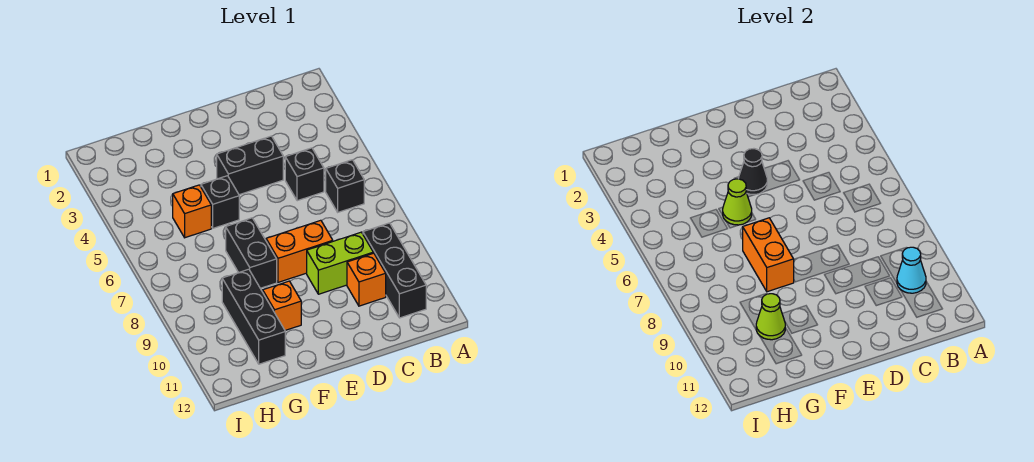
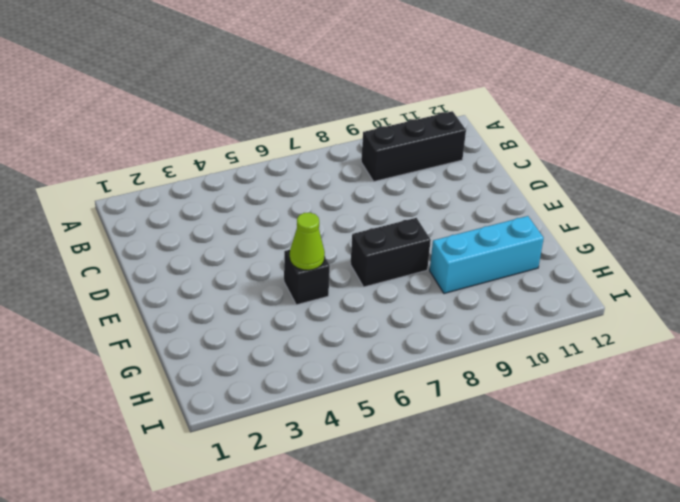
cyan 1x3 brick [430,216,544,294] -> black 1x3 brick [222,269,285,364]
none -> black 1x1 brick [326,160,364,212]
none -> black 1x1 brick [285,148,324,201]
none -> lime 1x2 brick [307,232,373,294]

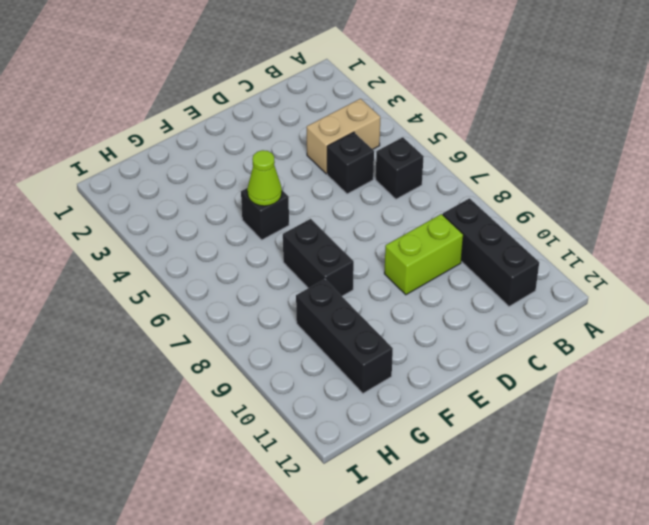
tan 1x2 brick [307,99,380,174] -> none
none -> orange 1x1 brick [347,253,386,306]
none -> black 1x2 brick [217,136,283,195]
none -> orange 1x2 brick [266,220,333,282]

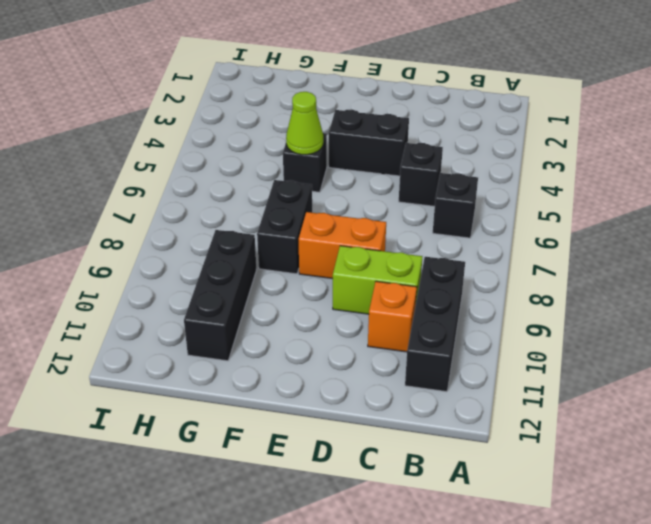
none -> orange 1x1 brick [263,281,301,330]
none -> orange 1x1 brick [173,185,211,238]
none -> cyan 1x1 cone [897,247,926,293]

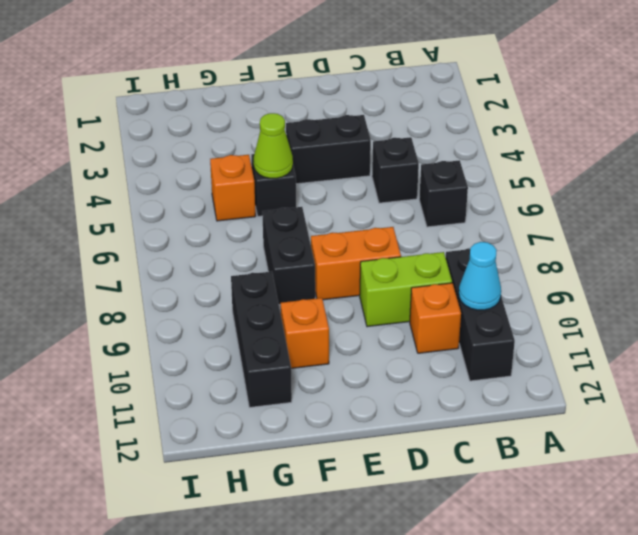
none -> black 1x1 cone [739,149,767,195]
none -> orange 1x2 brick [743,218,794,292]
none -> lime 1x1 cone [756,294,785,340]

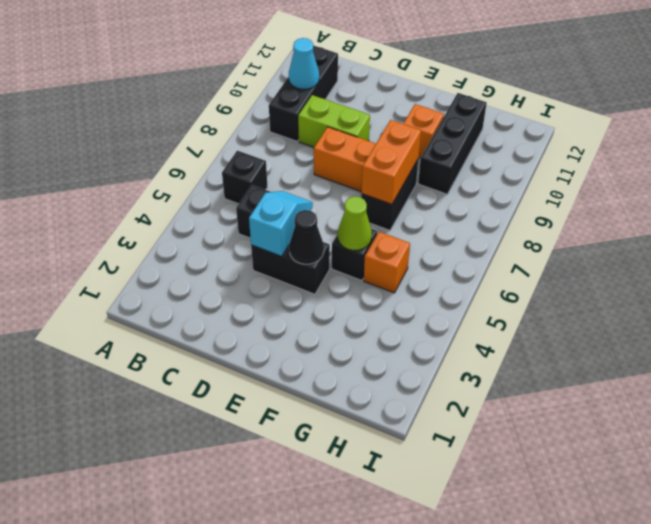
cyan 1x2 slope [249,191,313,257] -> none
none -> orange 1x1 brick [347,253,386,306]
none -> lime 1x1 cone [756,294,785,340]

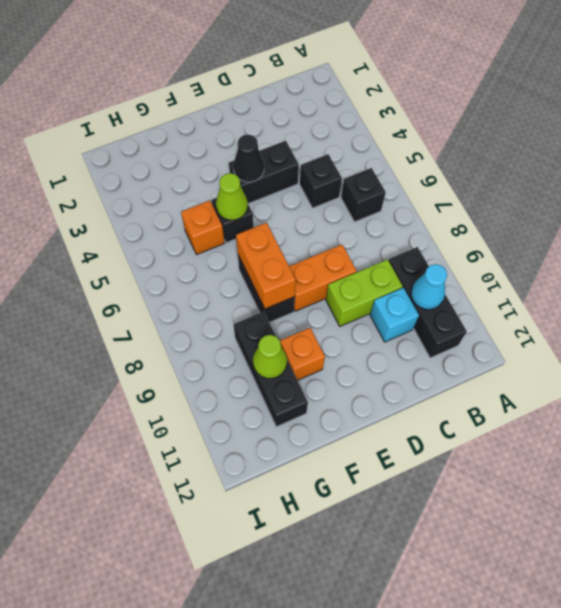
cyan 1x1 brick [370,288,419,342] -> orange 1x1 brick [347,253,386,306]

